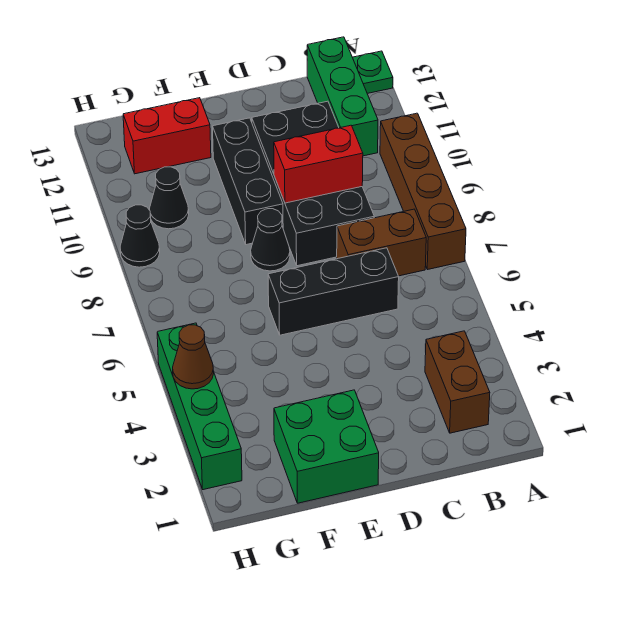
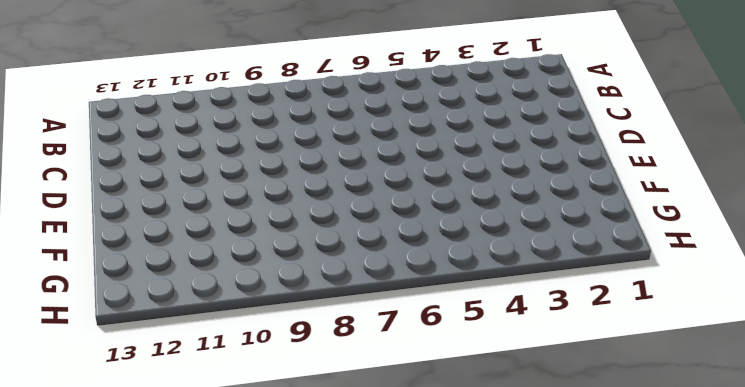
none -> brown 1x4 brick [380,113,466,270]
none -> green 1x1 plate [353,51,393,93]
none -> brown 1x2 brick [425,331,490,433]

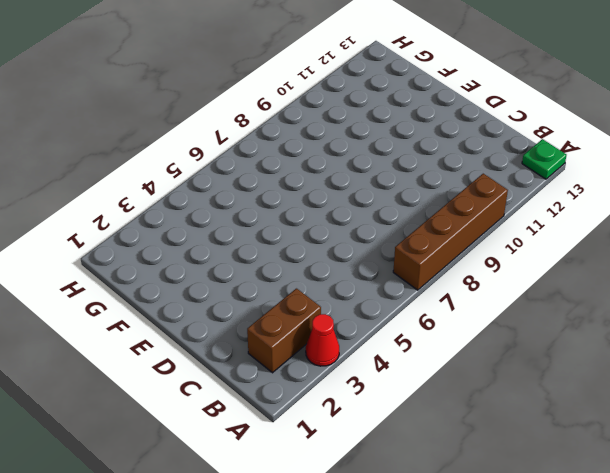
red 1x1 cone [306,314,339,366] -> none
none -> brown 1x2 brick [337,209,426,276]
none -> green 1x3 brick [307,37,378,156]
none -> black 1x3 brick [268,248,399,335]

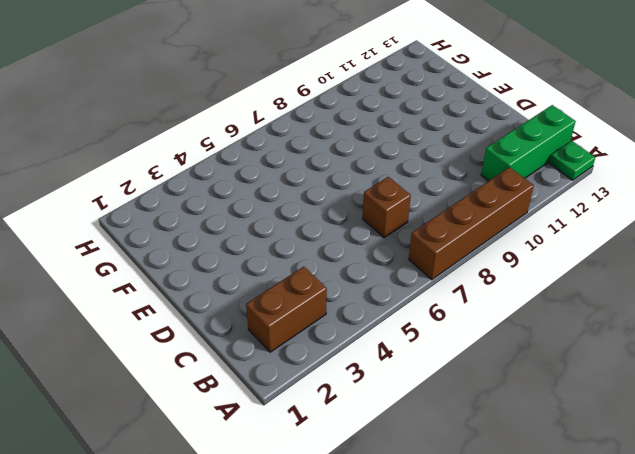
brown 1x1 brick [363,177,411,238] -> brown 1x2 brick [337,209,426,276]
none -> black 1x3 brick [268,248,399,335]
none -> black 2x4 brick [252,101,374,266]
none -> green 2x2 brick [274,390,379,503]

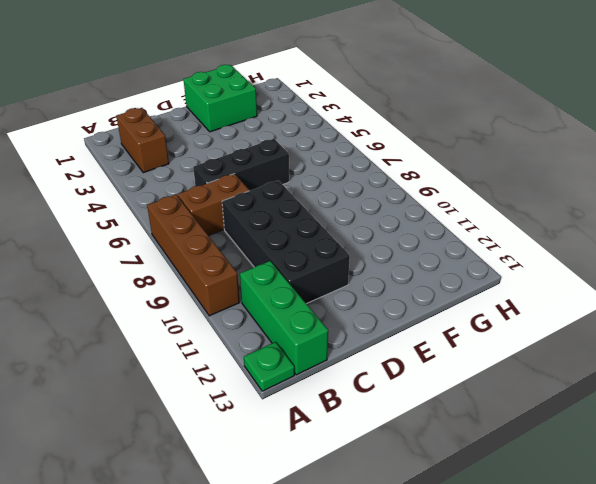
none -> black 1x1 cone [251,209,290,271]
none -> black 1x3 brick [213,118,283,245]
none -> red 1x2 brick [123,98,211,174]

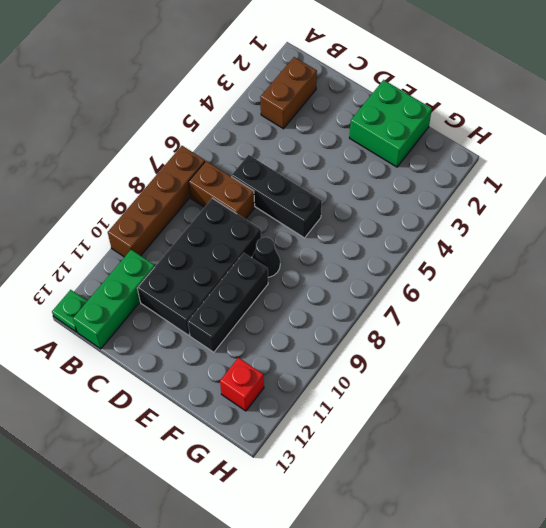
red 1x1 brick [220,358,264,411] -> red 1x2 brick [123,98,211,174]
none -> black 1x1 cone [150,167,189,229]
none -> green 1x4 brick [157,323,242,490]
none -> black 1x1 cone [120,205,160,267]

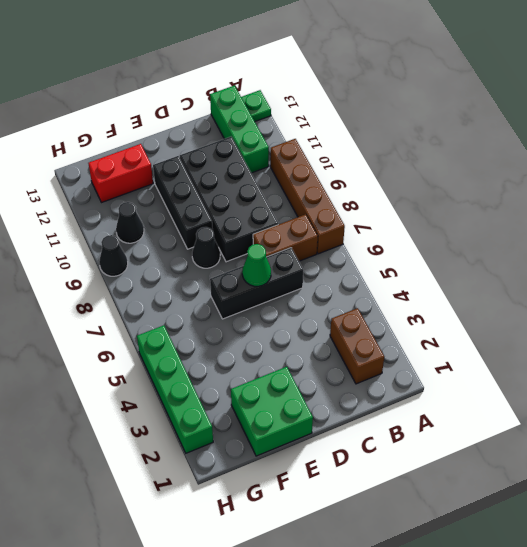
green 1x1 cone [242,244,271,286] -> none
none -> red 1x2 brick [274,125,363,203]
none -> brown 1x1 cone [173,325,214,389]

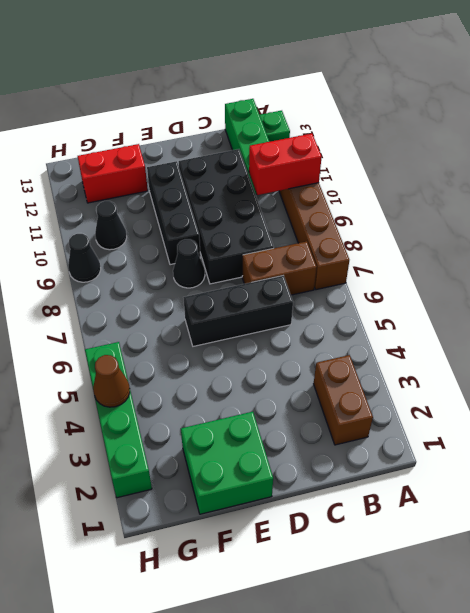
red 1x2 brick [249,134,322,195] -> red 1x2 brick moved to [274,125,363,203]

